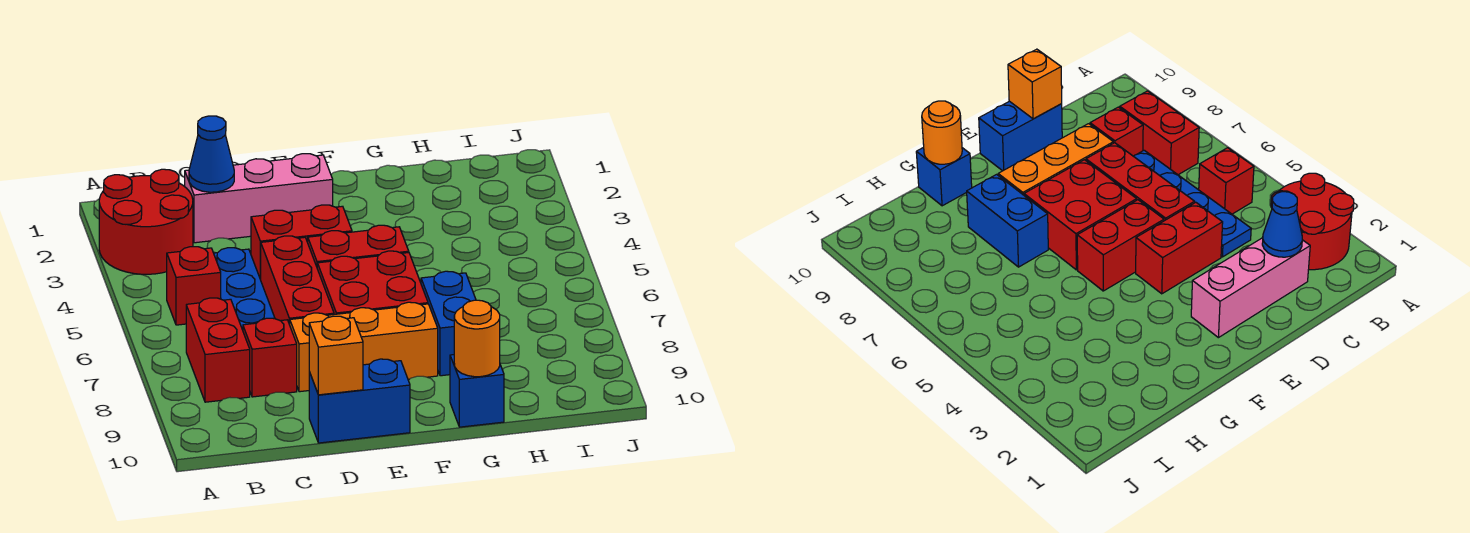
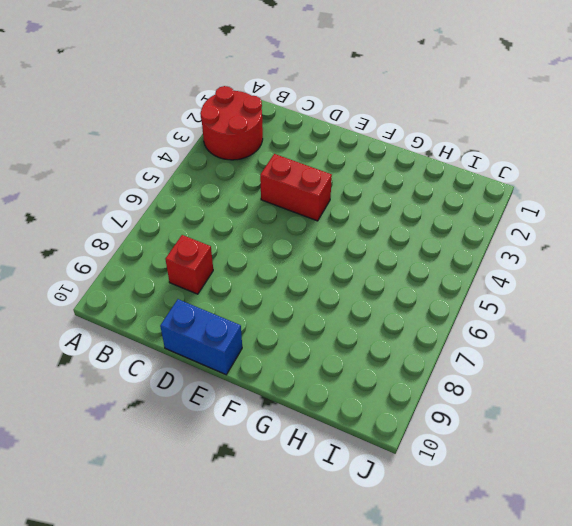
none -> red 1x1 brick [167,247,221,325]
none -> red 1x2 brick [186,298,250,402]
none -> pink 1x3 brick [185,154,333,243]

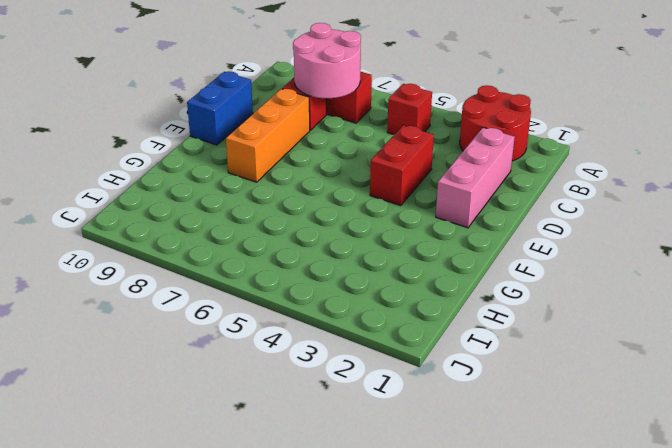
pink 2x2 round brick [293,23,361,98] -> none
none -> blue 1x4 plate [214,248,275,330]
none -> red 1x3 brick [261,236,334,325]
none -> red 1x2 brick [308,225,409,267]

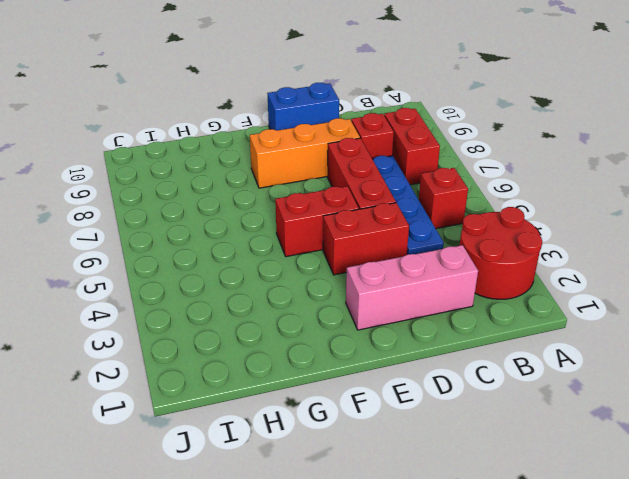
none -> red 2x2 brick [317,251,428,314]
none -> blue 1x2 brick [421,271,476,376]
none -> blue 1x1 brick [450,355,504,427]

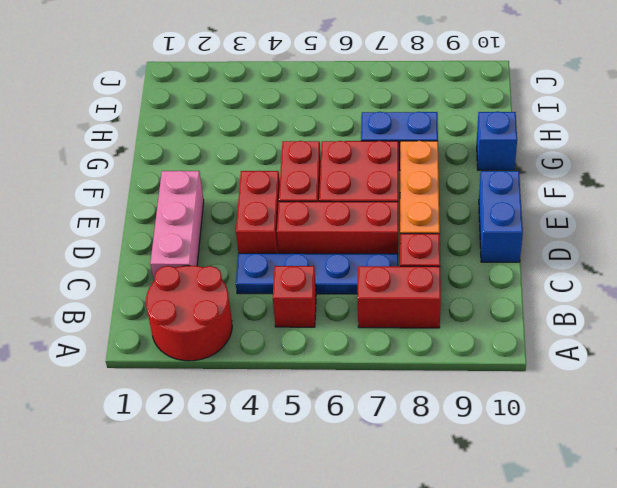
none -> blue 1x1 cone [189,116,234,192]
none -> orange 1x1 brick [309,316,363,395]
none -> orange 1x1 round brick [454,300,500,377]

